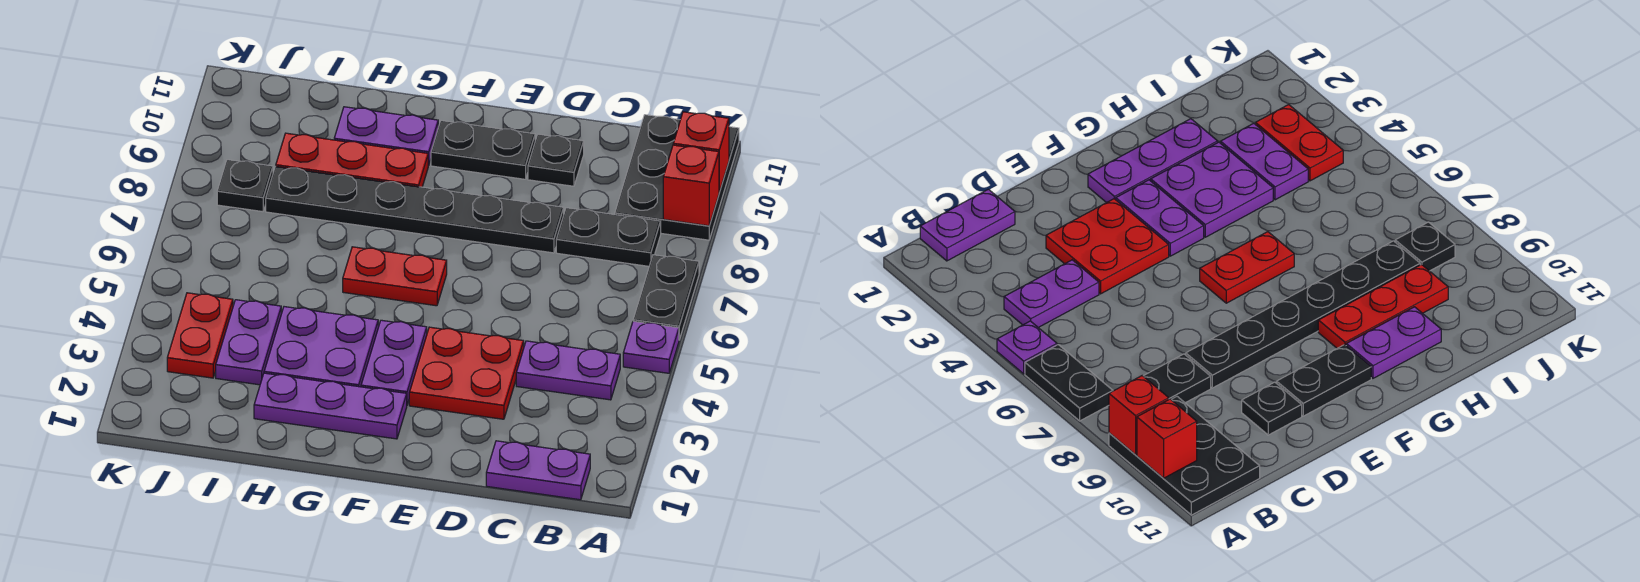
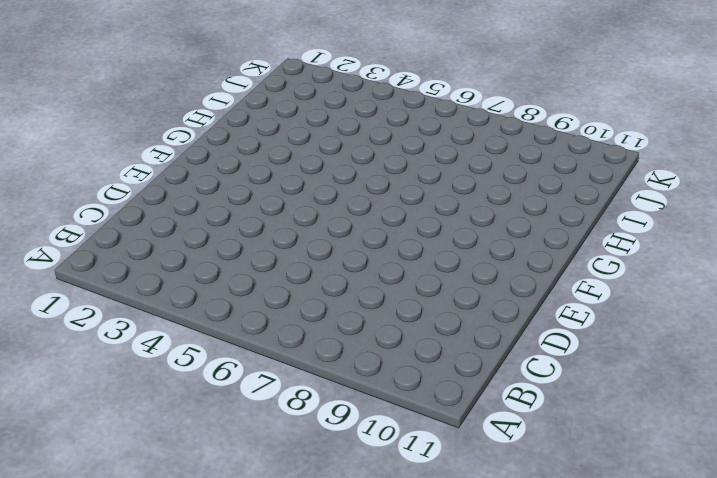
none -> purple 1x1 plate [623,321,679,373]
none -> black 1x2 plate [633,255,699,340]
none -> black 2x3 plate [615,115,739,240]

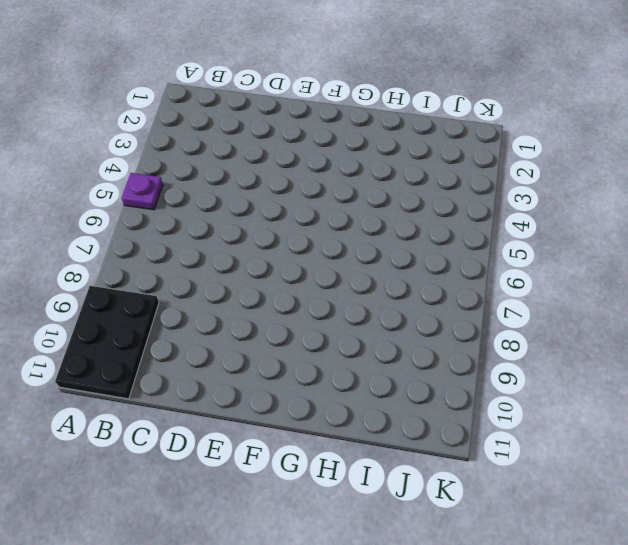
none -> black 1x2 plate [633,255,699,340]
none -> purple 1x2 plate [486,441,590,500]
none -> purple 1x2 plate [516,341,620,400]

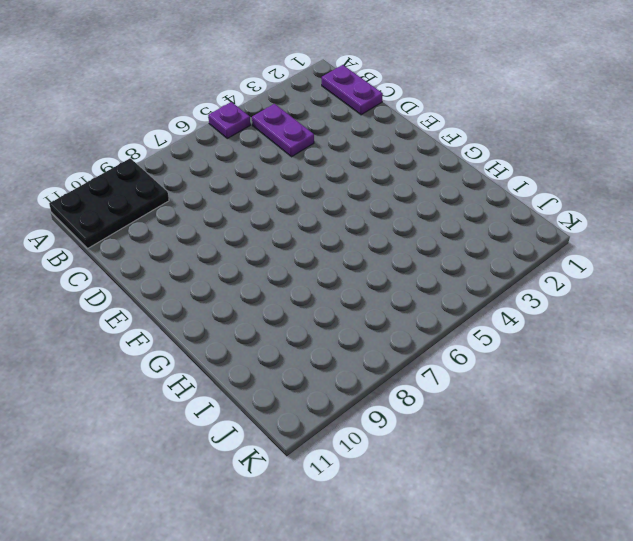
none -> black 1x2 plate [633,255,699,340]
none -> black 1x2 plate [556,208,661,266]
none -> red 2x2 plate [409,327,524,419]

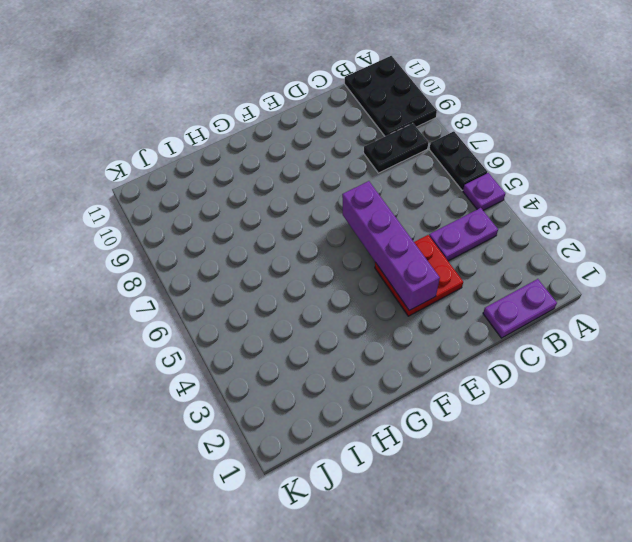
purple 1x4 brick [342,181,440,311] -> none
none -> black 1x6 plate [266,166,564,253]
none -> black 1x1 plate [528,134,584,186]
none -> black 1x2 plate [431,121,535,179]

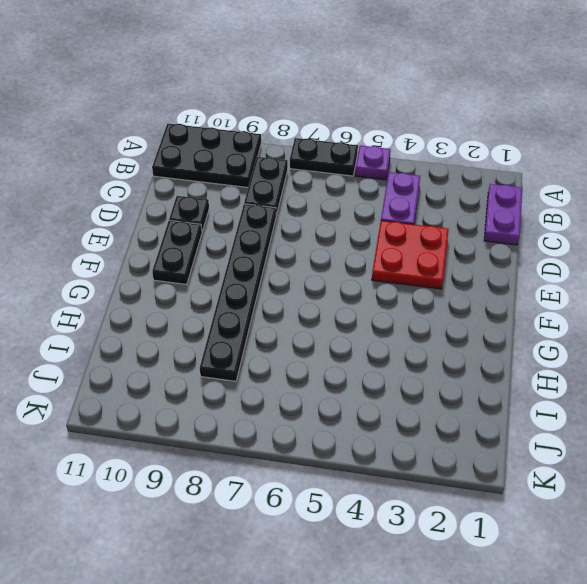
none -> purple 1x3 plate [254,373,407,439]
none -> purple 1x2 plate [361,320,427,405]
none -> red 1x2 plate [343,247,447,306]

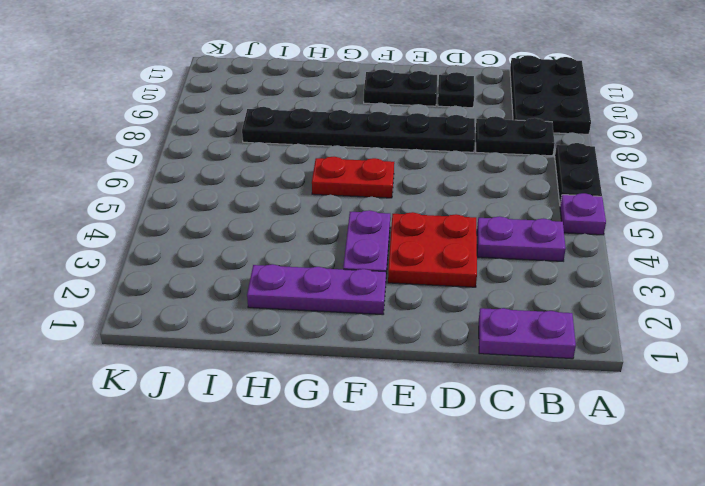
none -> purple 2x2 plate [264,307,378,387]
none -> red 1x3 plate [276,133,429,187]
none -> purple 1x2 plate [334,107,438,165]

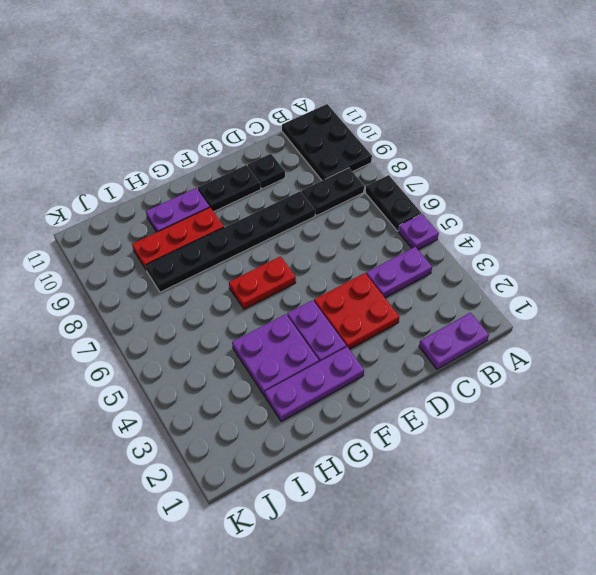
none -> purple 1x2 plate [216,300,281,385]
none -> red 1x2 plate [167,293,233,378]
none -> black 1x1 plate [217,160,273,212]

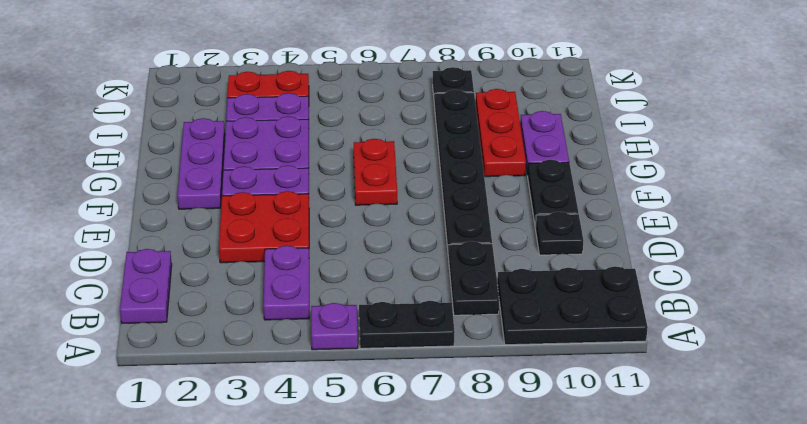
none -> red 1x1 brick [663,145,719,226]
none -> red 1x1 brick [673,112,729,192]

